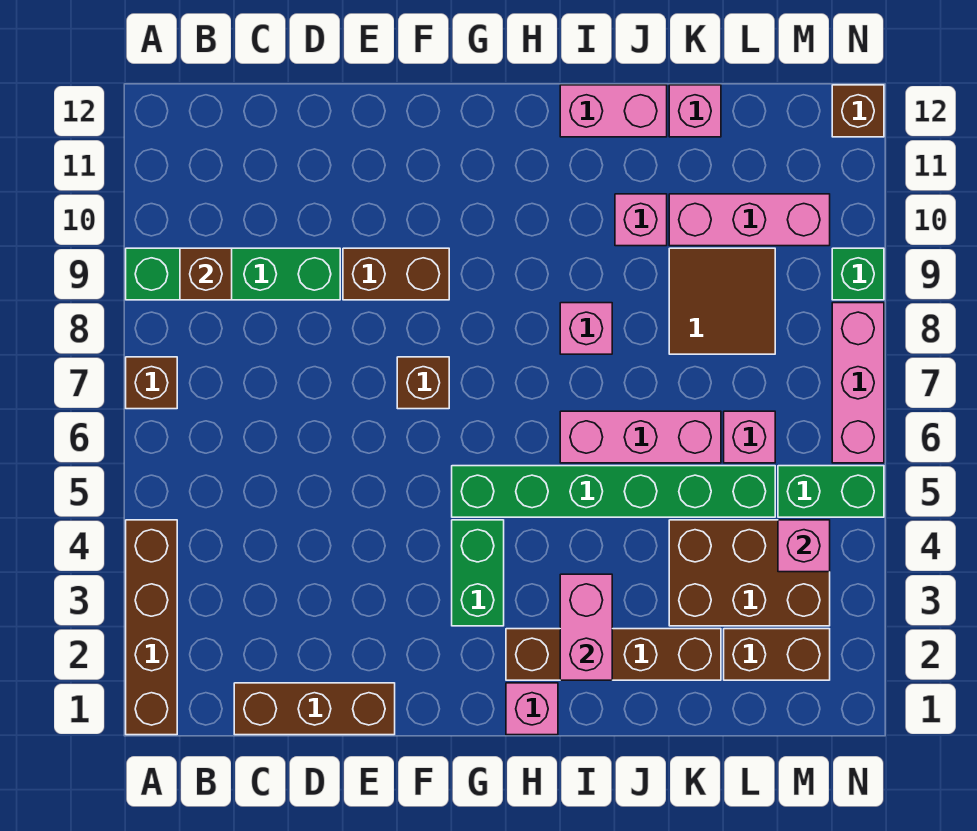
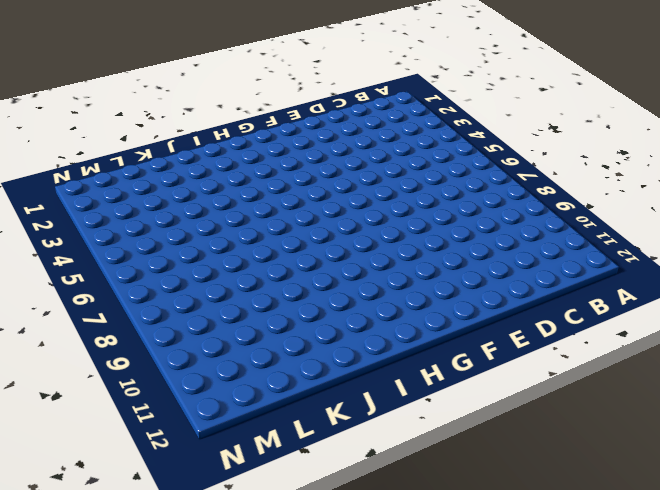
none -> brown 1x4 brick [126,520,177,735]
none -> brown 1x1 brick [126,357,177,409]
none -> green 1x4 brick [126,248,340,300]

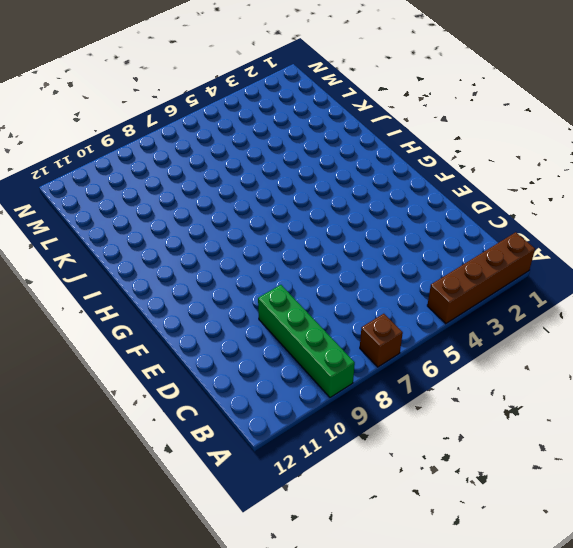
none -> brown 1x3 brick [234,683,395,735]
none -> brown 1x2 brick [343,248,449,300]
none -> brown 1x1 brick [397,357,449,409]

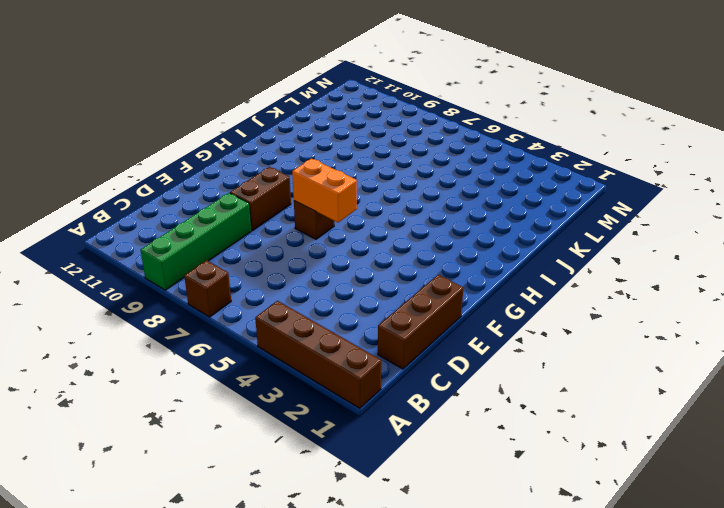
orange 1x2 brick [292,159,357,222] -> none
none -> green 1x2 brick [452,520,504,626]
none -> green 1x6 brick [452,466,775,517]
none -> pink 1x1 brick [506,683,558,735]

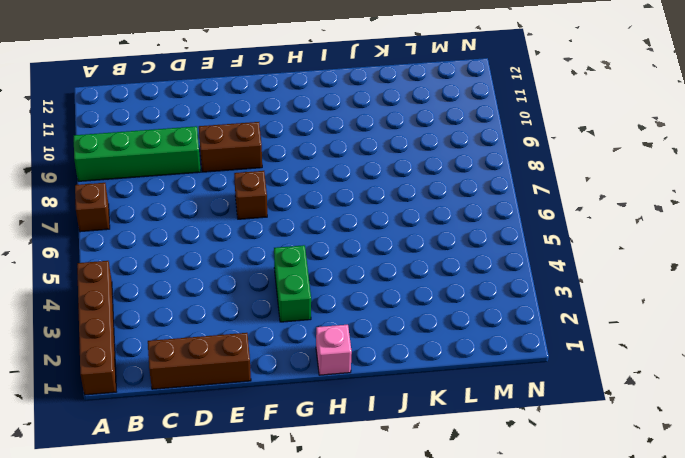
none -> green 1x6 brick [452,466,775,517]
none -> brown 1x4 brick [506,629,721,680]
none -> pink 1x3 brick [560,411,721,463]

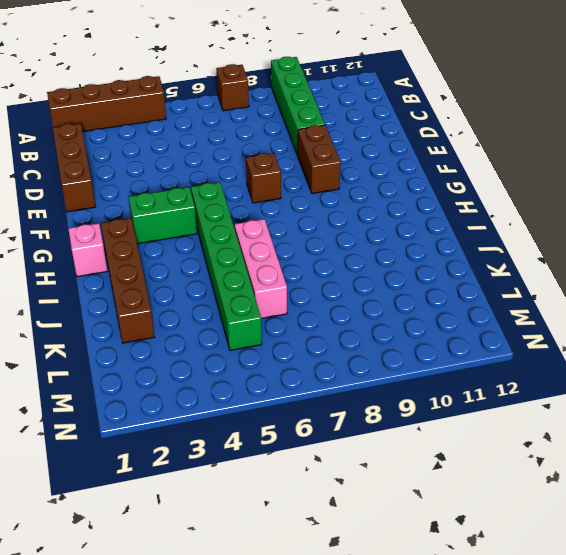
none -> pink 1x1 brick [560,303,612,354]
none -> pink 1x2 brick [560,85,667,137]
none -> pink 1x1 brick [615,194,667,246]

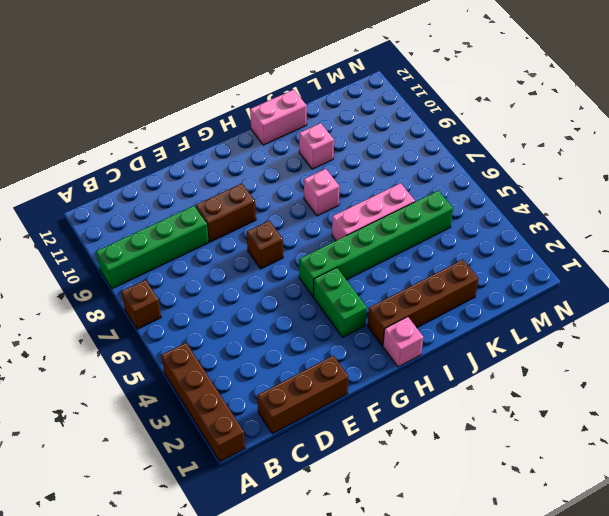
none -> brown 2x3 brick [669,520,830,626]
none -> brown 2x2 tile [669,248,775,354]
none -> pink 1x3 brick [669,194,830,246]

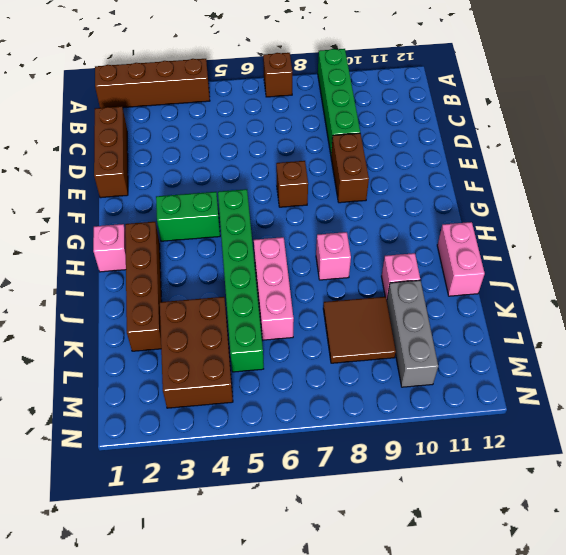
grey 1x3 brick [387,280,438,387] -> pink 1x3 brick [669,194,830,246]
none -> pink 1x1 brick [669,85,721,137]
none -> brown 1x2 brick [724,629,830,680]
none -> pink 1x1 brick [724,411,775,463]

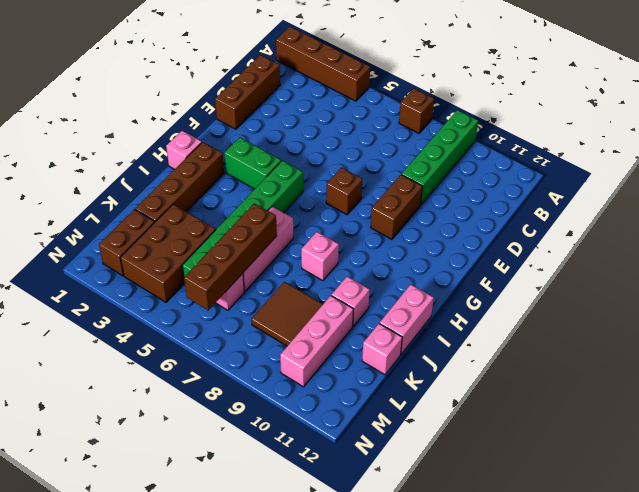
brown 1x4 brick [184,203,277,310] -> none
none -> green 1x2 brick [778,466,884,517]
none -> pink 1x3 brick [832,303,884,463]
none -> green 1x1 brick [832,248,884,300]

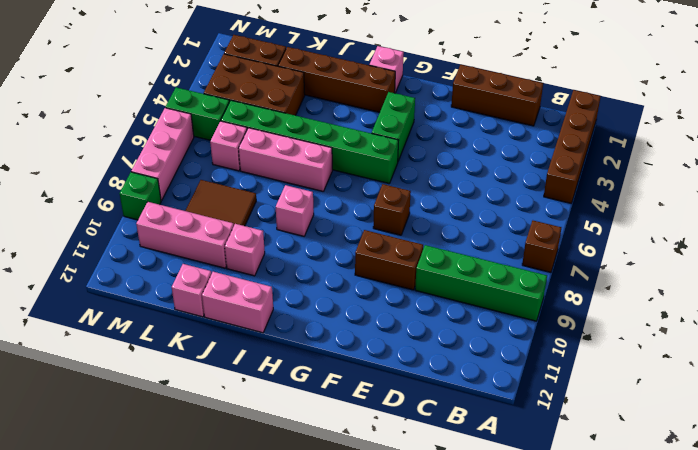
none -> brown 1x1 brick [832,85,884,137]
none -> brown 1x1 brick [180,248,232,300]
none -> pink 1x2 brick [560,574,612,680]

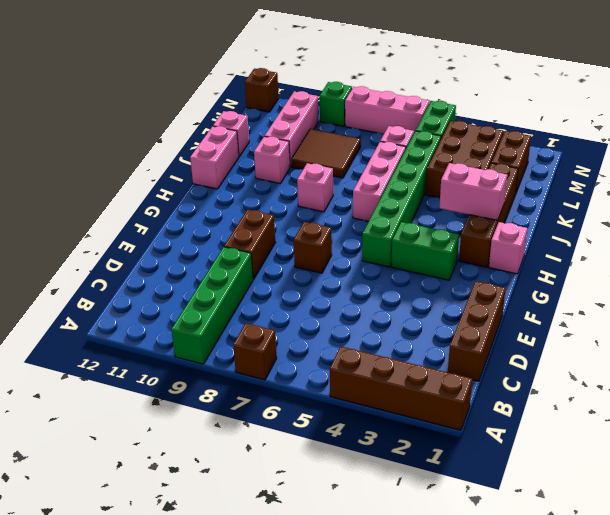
none -> brown 1x1 brick [180,248,232,300]
none -> pink 1x1 brick [778,520,830,572]

